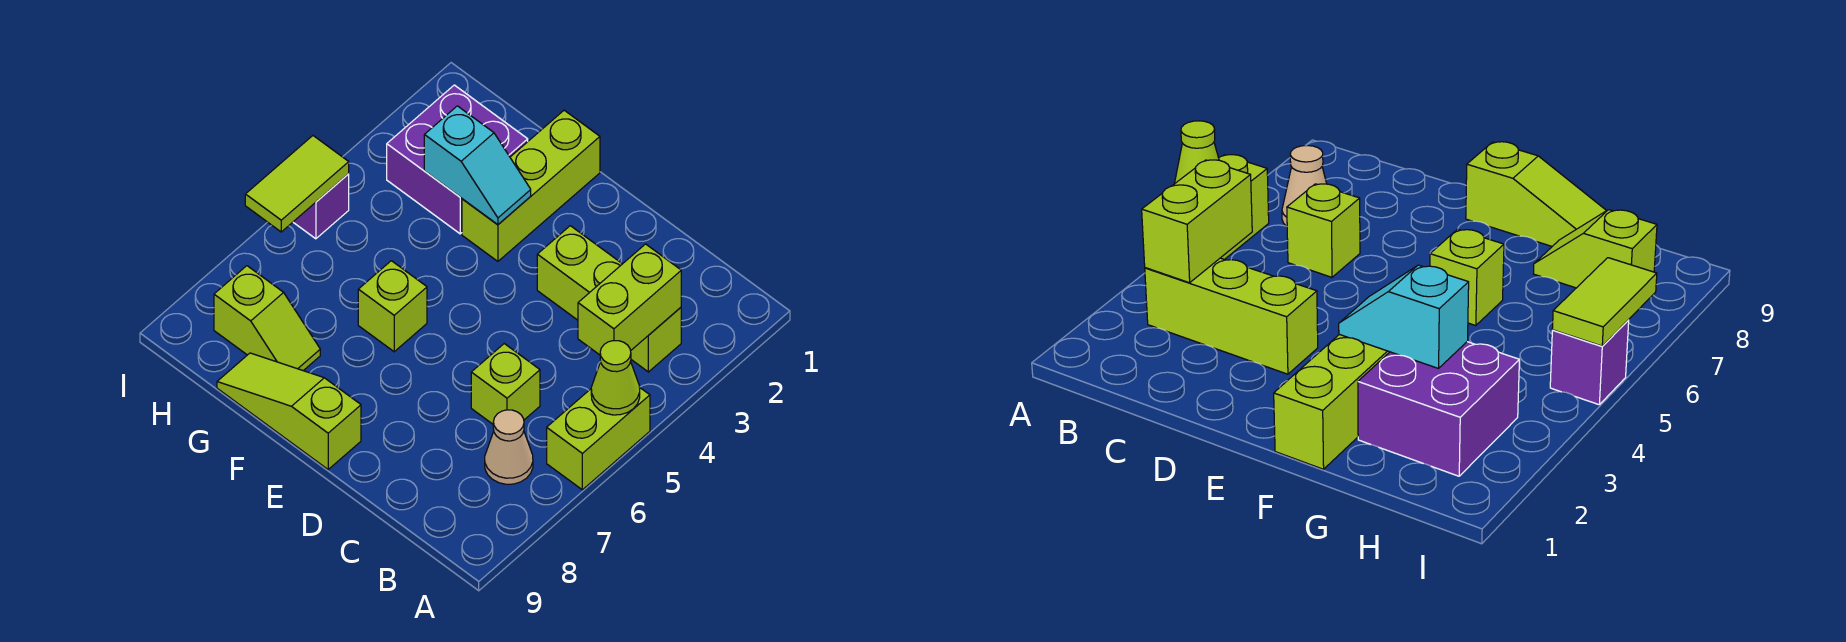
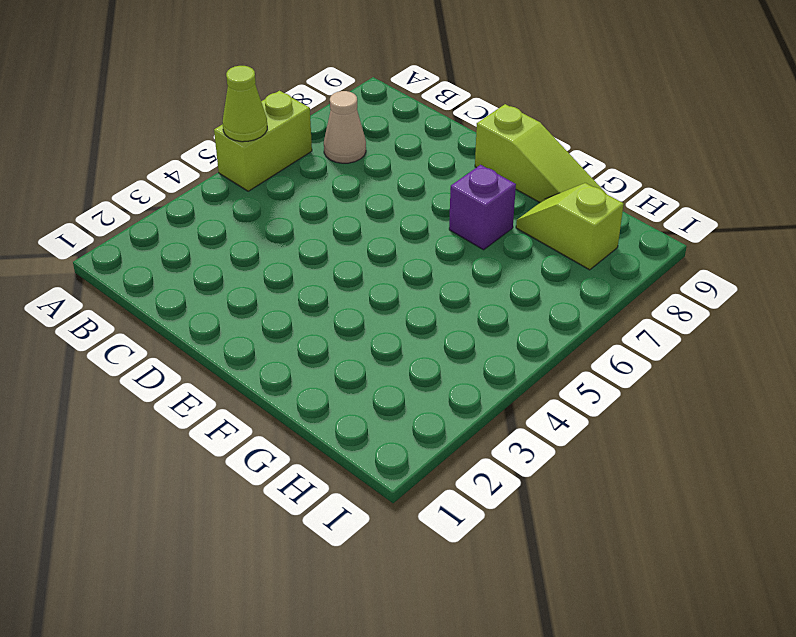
purple 1x1 brick [449,165,516,250] -> purple 1x1 brick moved to [293,174,349,239]
none -> lime 1x3 brick [537,226,681,372]
none -> lime 1x1 brick [471,344,540,424]
none -> lime 1x3 brick [462,110,600,261]

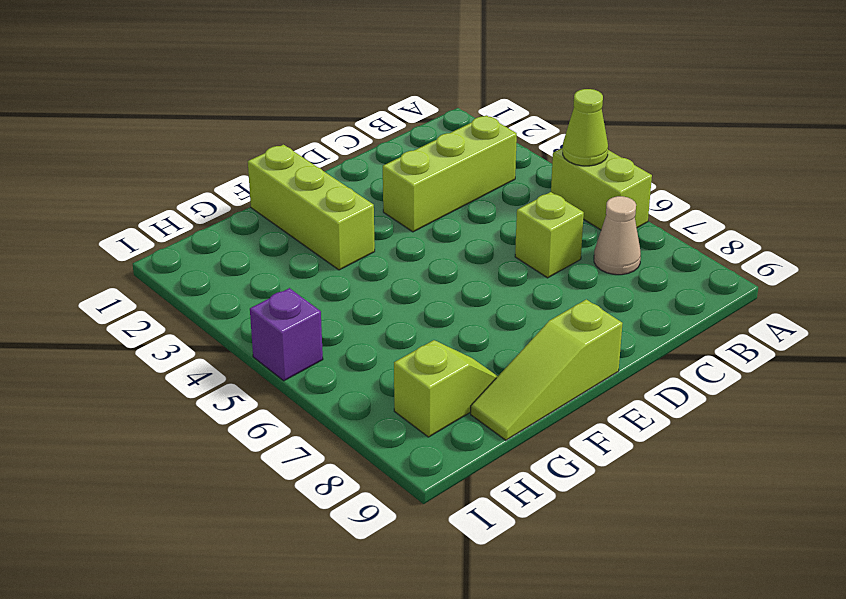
none -> lime 1x1 brick [358,261,427,352]
none -> purple 2x2 brick [387,85,528,234]
none -> lime 1x2 brick [578,244,681,355]

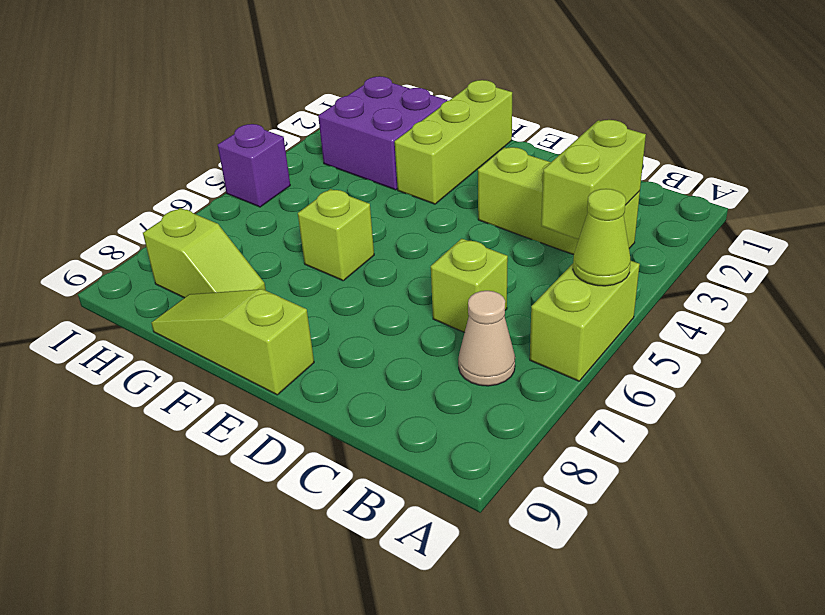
none -> cyan 1x2 slope [424,106,531,225]
none -> lime 1x2 tile [245,136,349,232]

